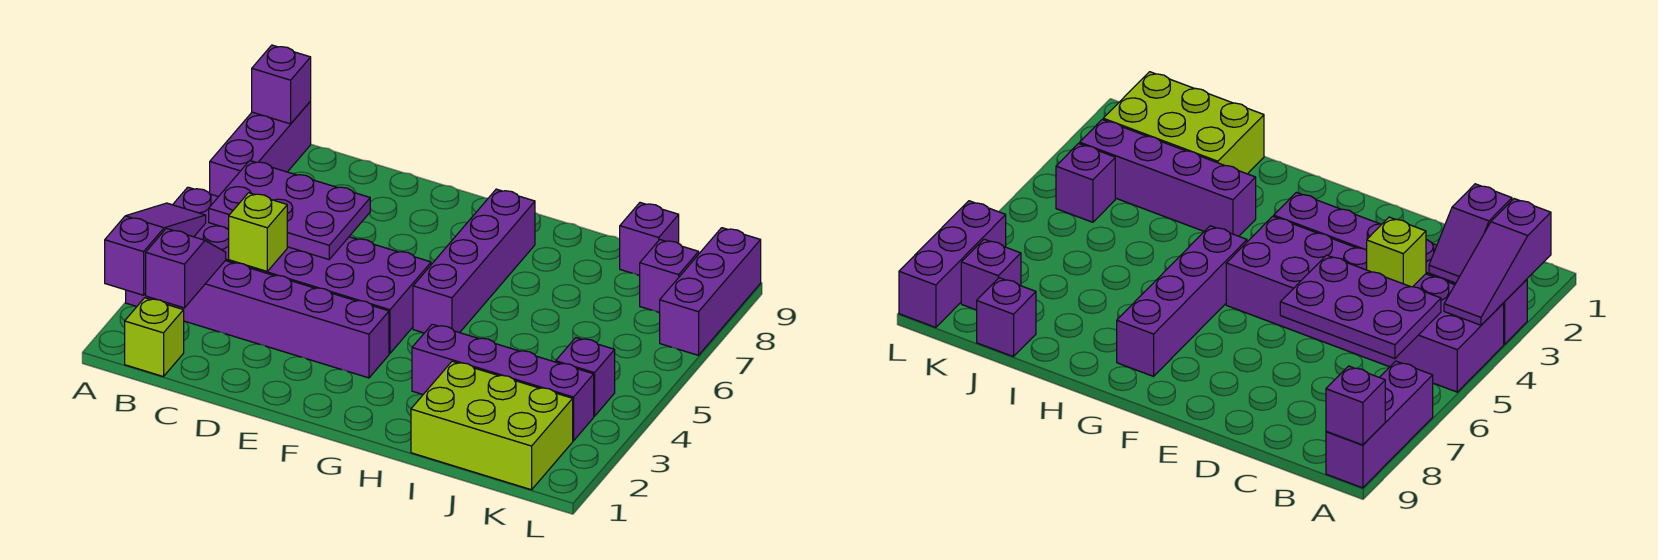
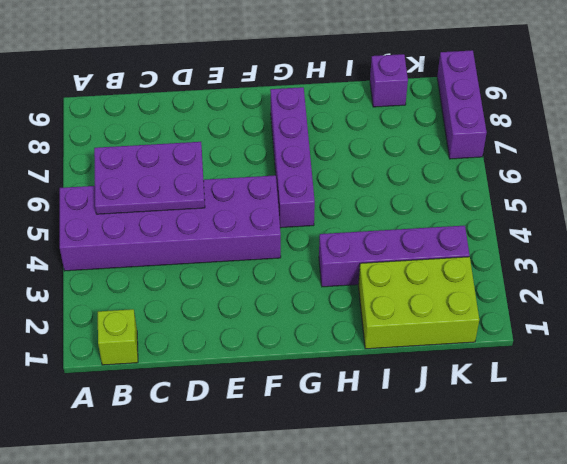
none -> purple 1x6 brick [126,261,389,378]
none -> purple 1x3 brick [210,101,311,197]
none -> purple 1x1 brick [556,338,615,416]

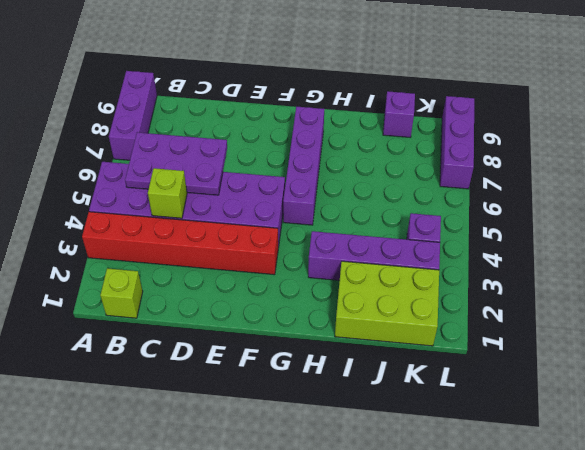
red 1x6 brick [82,212,278,275] -> purple 1x6 brick [126,261,389,378]
none -> purple 1x1 brick [640,240,699,313]
none -> purple 1x3 slope [105,203,206,295]
none -> purple 1x1 brick [252,45,311,124]

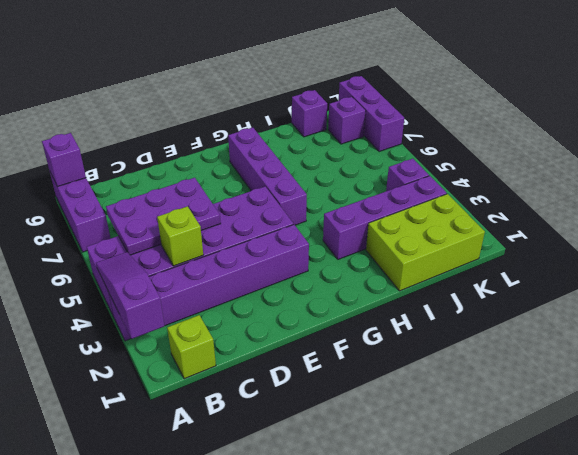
none -> purple 1x2 slope [146,229,226,308]

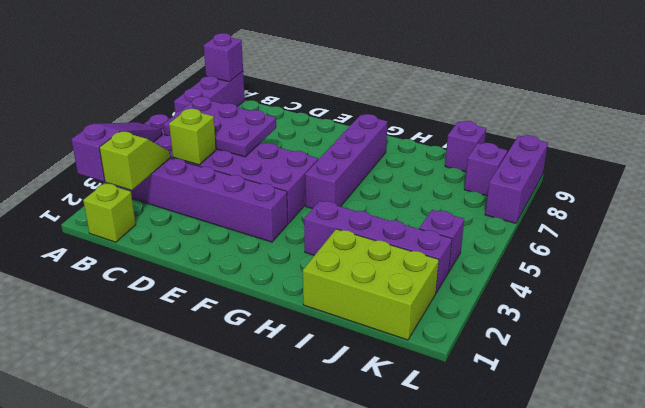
lime 1x2 slope [99,131,171,190] -> purple 1x2 slope [146,229,226,308]

